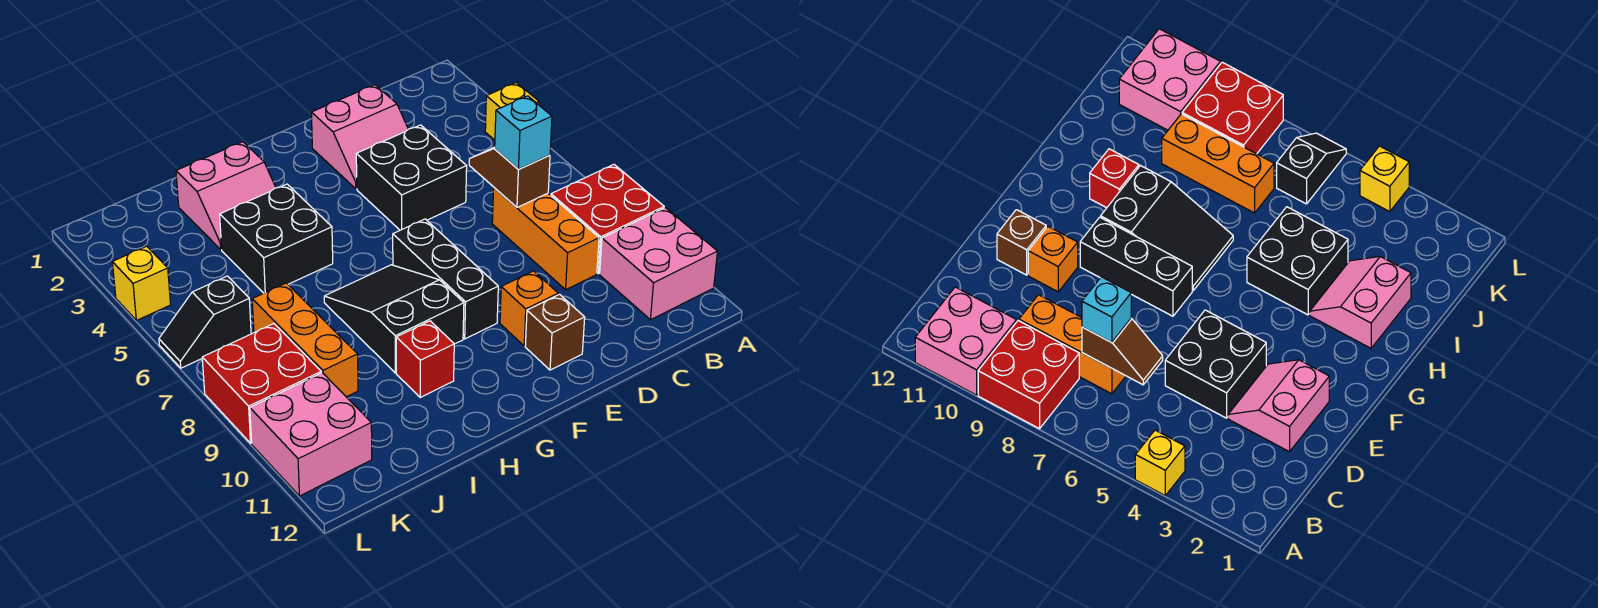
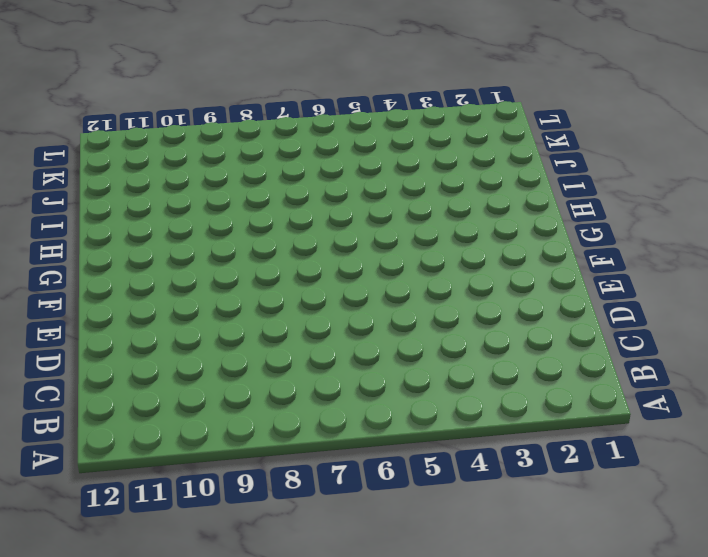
none -> yellow 1x1 brick [485,83,539,140]
none -> red 2x2 brick [551,165,664,274]
none -> pink 2x2 brick [600,208,718,320]

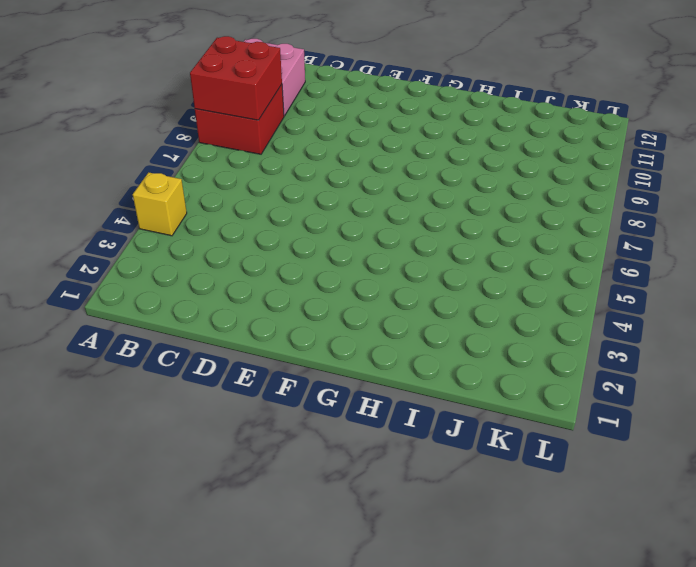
red 2x2 brick [190,36,282,120] -> red 2x2 brick moved to [202,324,321,443]
none -> orange 1x3 brick [492,188,599,290]
none -> pink 2x2 slope [311,85,408,189]
none -> black 2x2 brick [356,125,467,230]

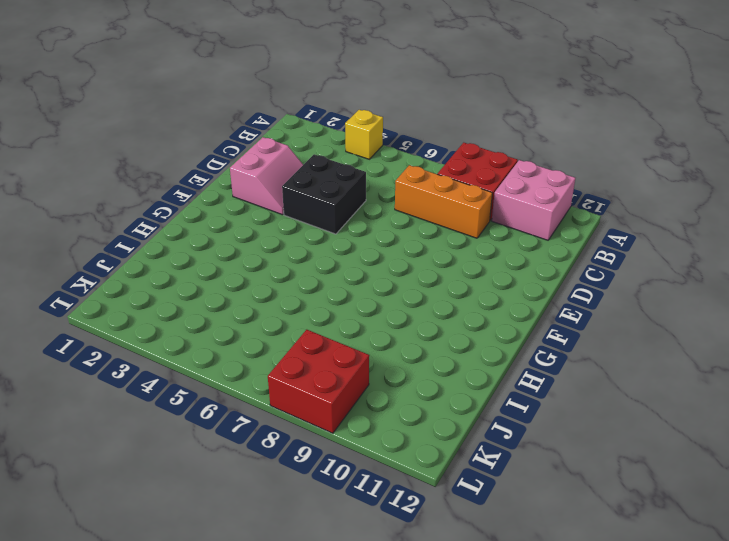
none -> orange 1x1 brick [500,271,558,346]
none -> brown 1x1 brick [525,294,585,370]
none -> black 1x3 brick [393,219,498,339]

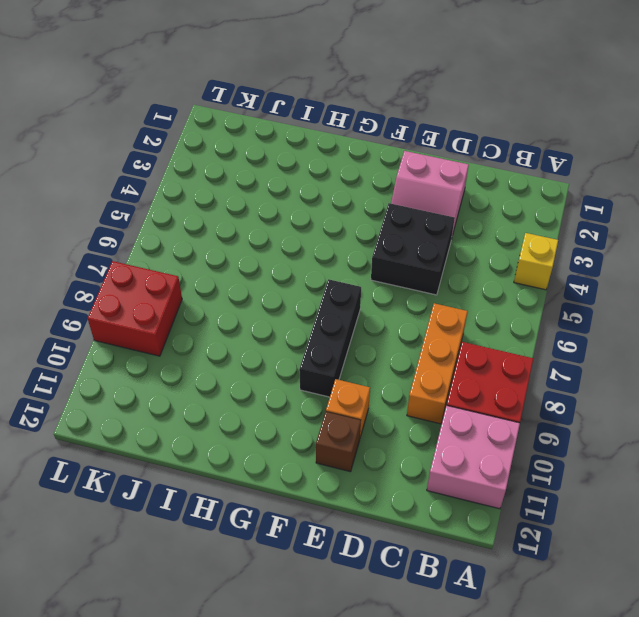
none -> black 2x3 slope [324,265,464,373]
none -> pink 2x2 slope [176,142,276,249]
none -> black 2x2 brick [220,184,333,293]

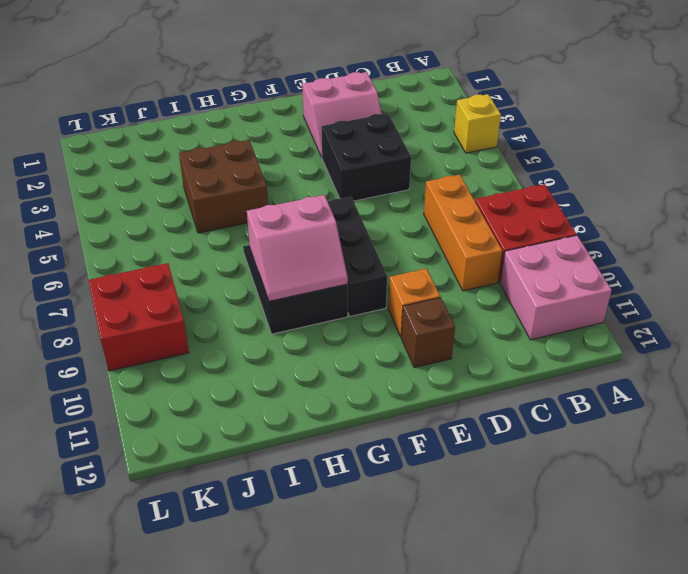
pink 2x2 slope [247,195,348,301] -> pink 2x2 slope moved to [176,142,276,249]
brown 2x2 brick [179,140,268,233] -> black 2x2 brick [220,184,333,293]
none -> red 1x1 brick [396,321,454,397]
none -> orange 1x3 brick [252,283,358,397]
none -> black 1x2 slope [159,276,251,368]

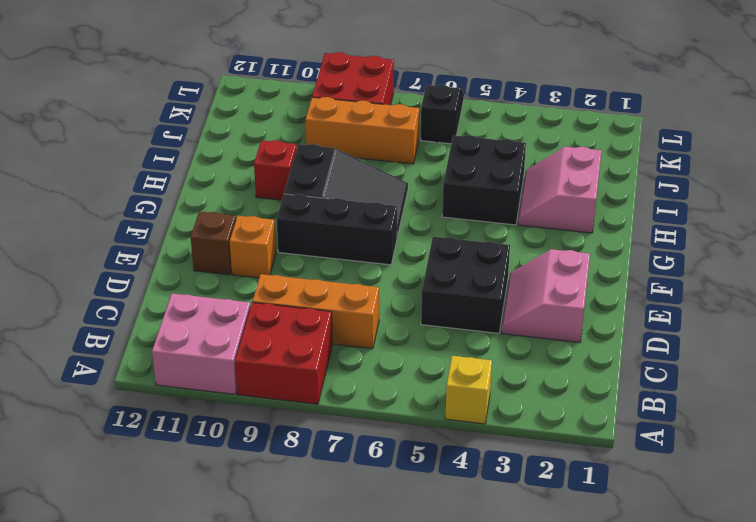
none -> pink 2x2 brick [250,373,372,496]
none -> yellow 1x1 brick [112,246,171,320]
none -> brown 1x2 slope [469,147,550,207]

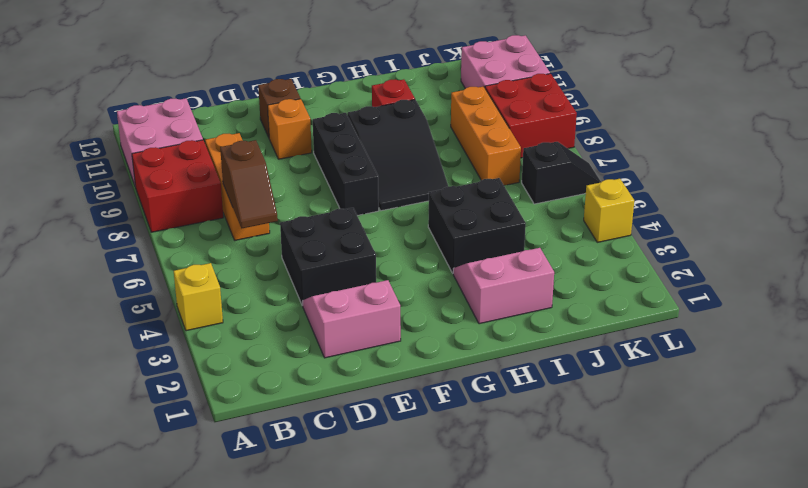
none -> cyan 1x1 brick [494,96,552,169]

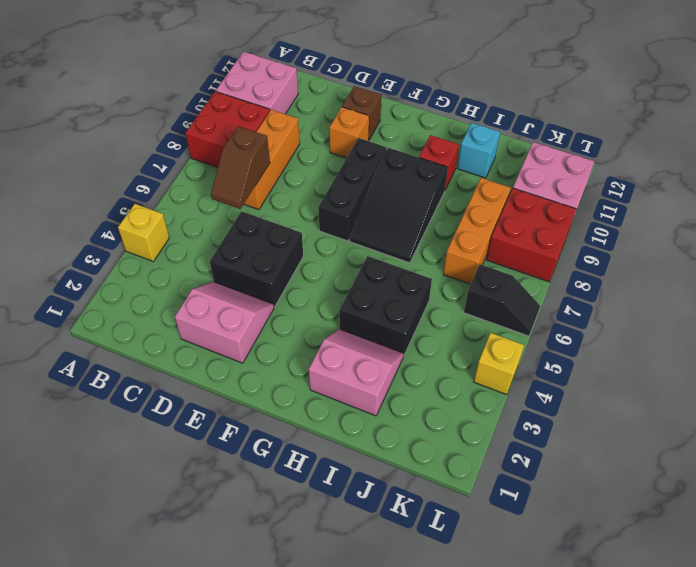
cyan 1x1 brick [457,123,500,178] -> cyan 1x1 brick moved to [494,96,552,169]

